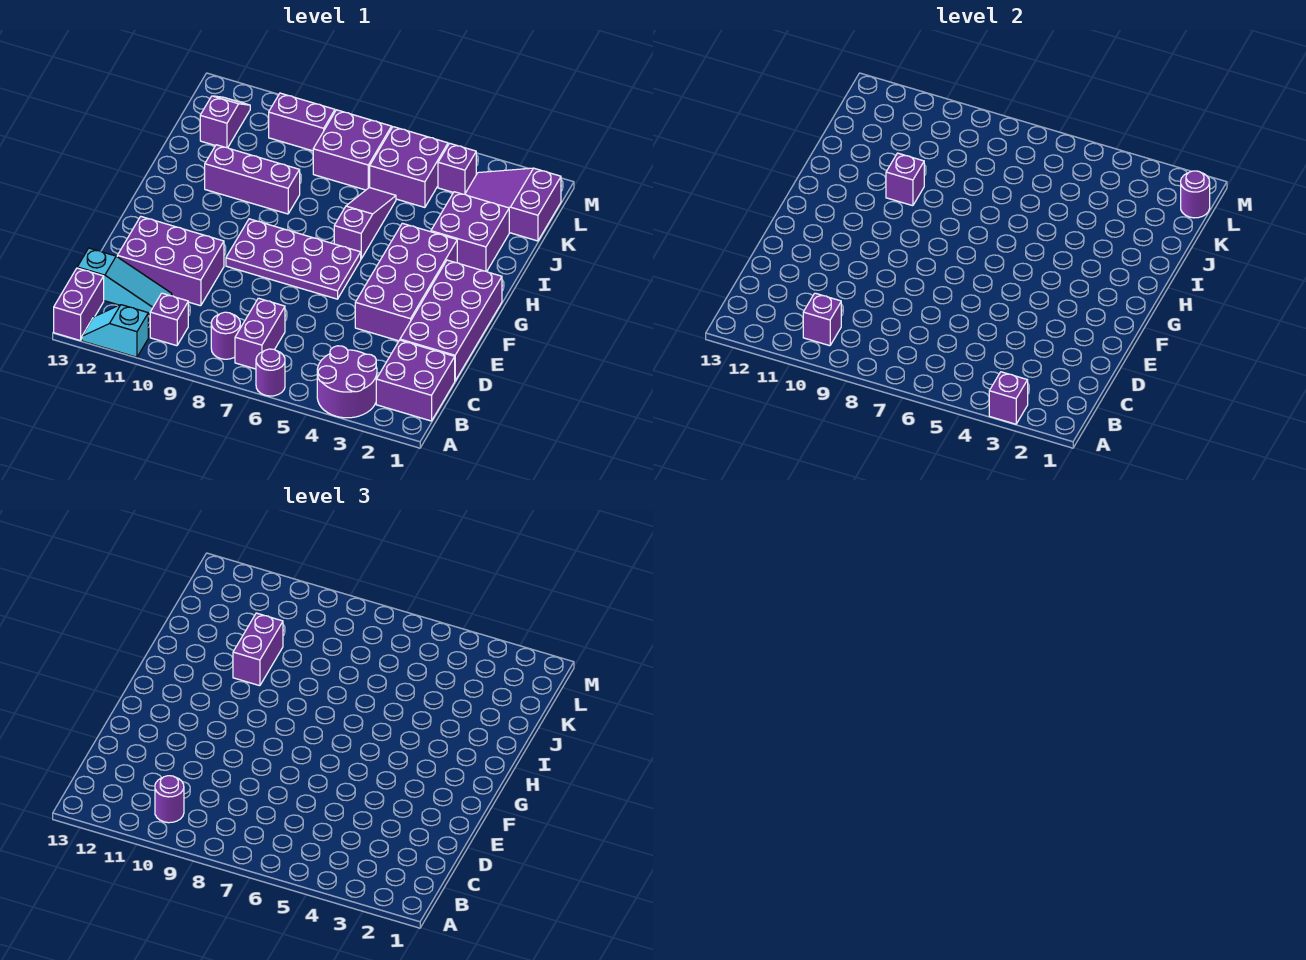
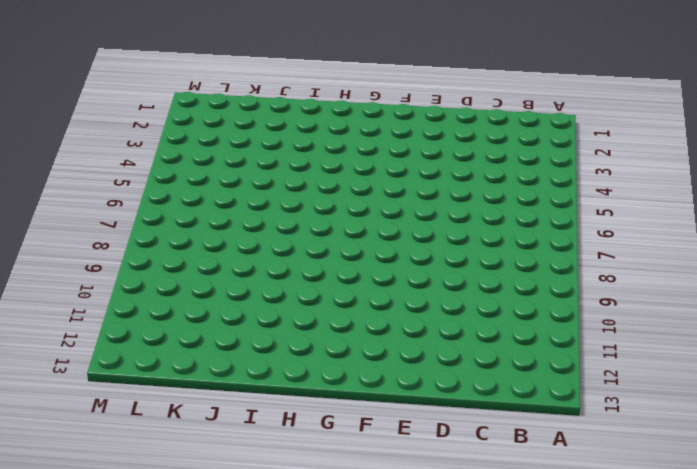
none -> purple 2x2 round brick [317,346,377,418]
none -> purple 1x1 round brick [256,349,285,396]
none -> cyan 1x2 slope [82,305,148,357]

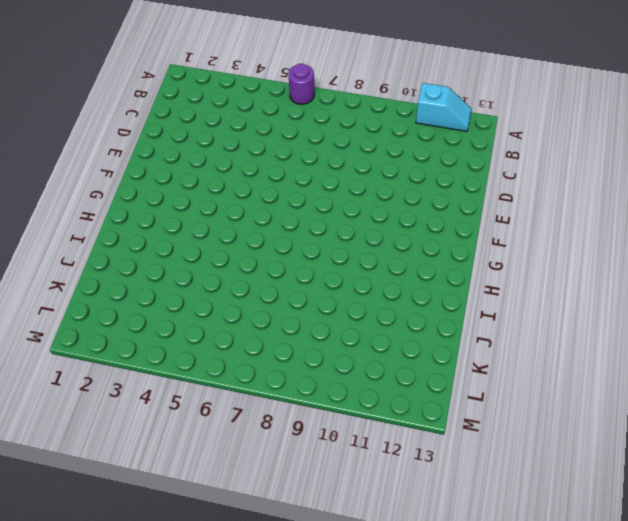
none -> purple 2x2 round brick [317,346,377,418]
none -> purple 1x2 brick [54,268,104,341]
none -> purple 2x2 brick [376,340,455,421]

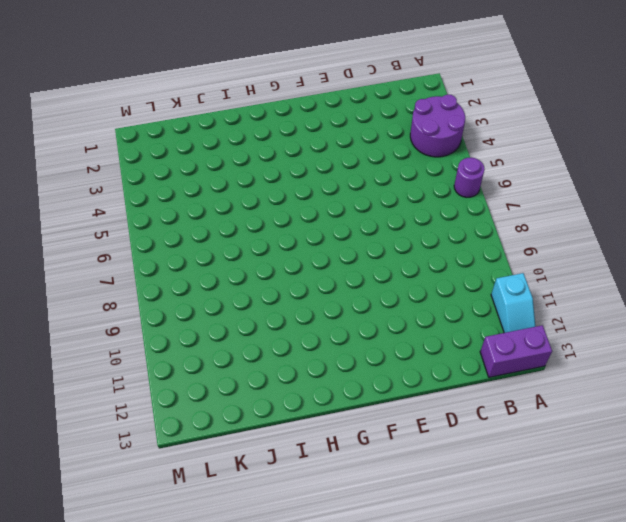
none -> purple 2x2 brick [376,340,455,421]
none -> purple 1x2 brick [235,298,285,369]
none -> purple 1x1 round brick [211,312,240,359]

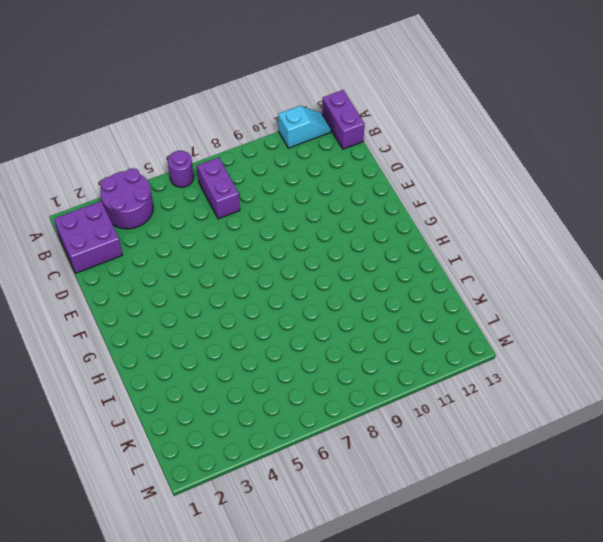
none -> purple 1x1 round brick [211,312,240,359]
none -> purple 1x1 brick [150,293,188,346]
none -> cyan 1x3 slope [77,248,172,314]

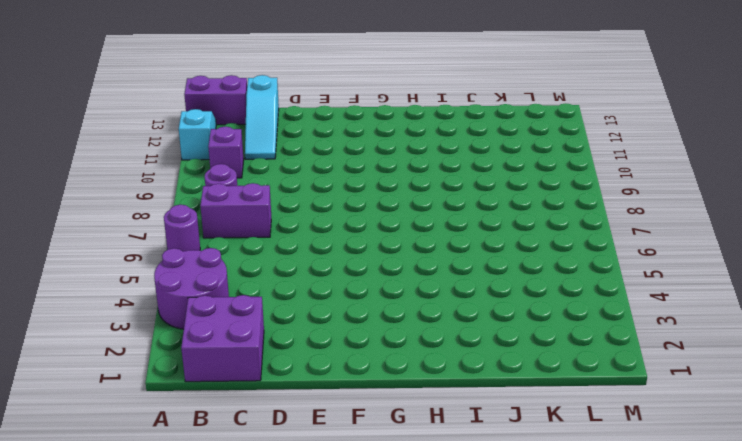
none -> purple 2x4 brick [400,260,502,381]
none -> purple 2x3 brick [117,217,224,306]
none -> purple 2x4 brick [355,223,457,341]

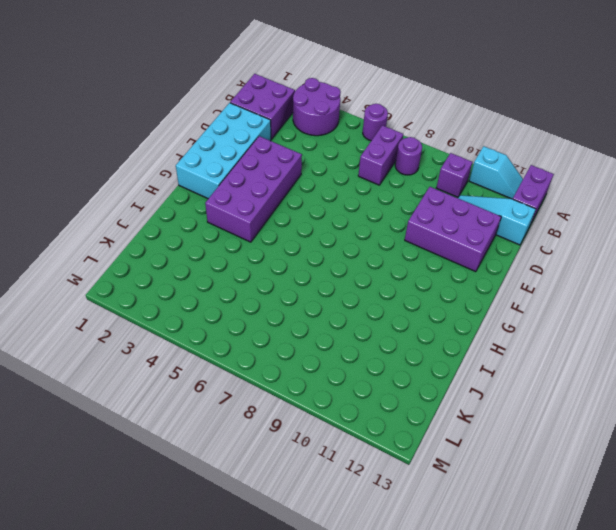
cyan 2x4 brick [176,103,271,199] -> purple 2x4 brick [400,260,502,381]
none -> purple 2x4 plate [226,219,361,299]
none -> purple 1x3 slope [334,188,396,259]
none -> purple 2x2 brick [431,192,509,271]

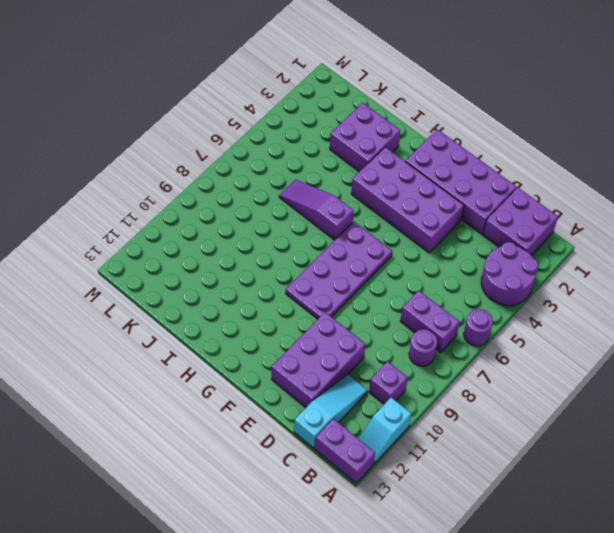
none -> purple 1x3 brick [205,145,300,214]
none -> purple 2x3 slope [465,168,561,241]
none -> purple 2x2 brick [370,127,448,207]

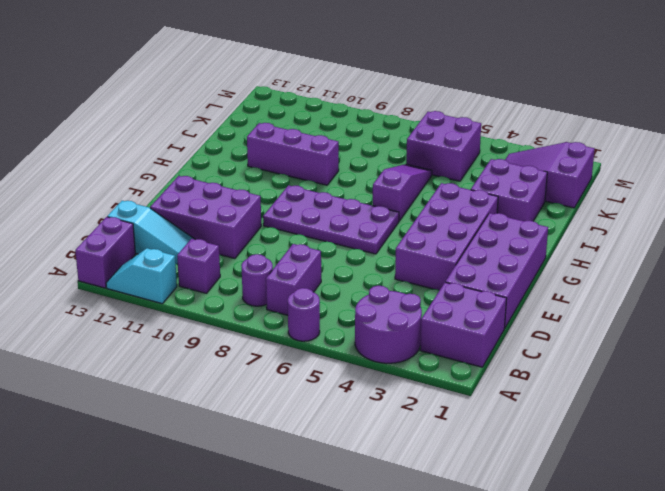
none -> purple 2x2 brick [313,110,392,190]
none -> purple 1x2 slope [200,96,250,148]
none -> purple 1x1 brick [438,143,476,194]

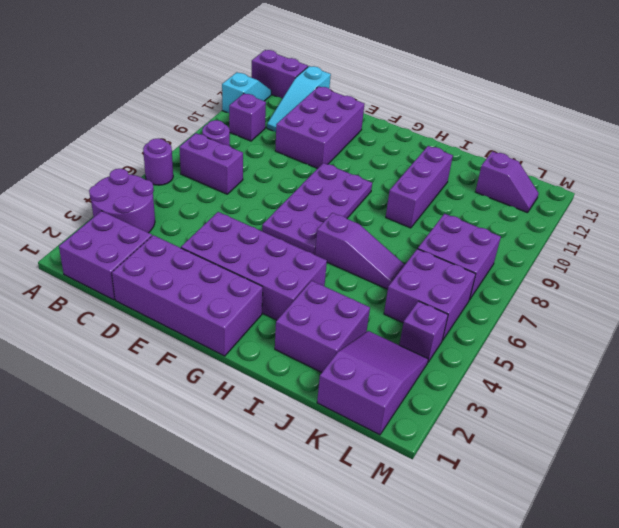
none -> purple 1x2 brick [269,93,335,151]
none -> purple 1x1 brick [989,372,1028,424]
none -> purple 1x1 brick [803,293,841,346]

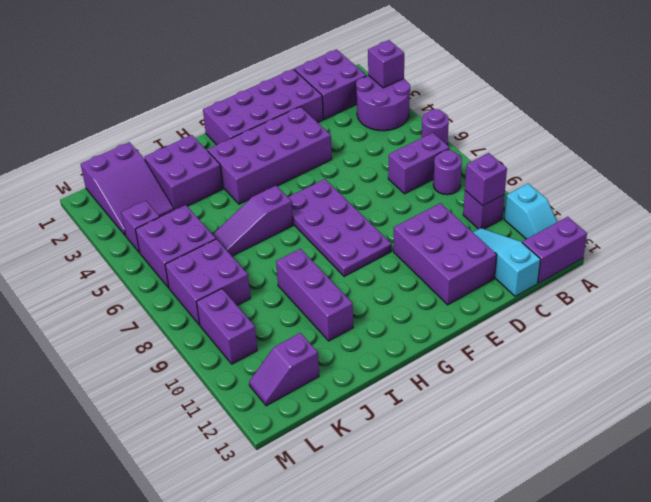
none -> purple 1x1 brick [886,153,924,206]
none -> purple 1x1 round brick [1181,171,1210,218]
none -> purple 1x1 round brick [155,776,184,823]

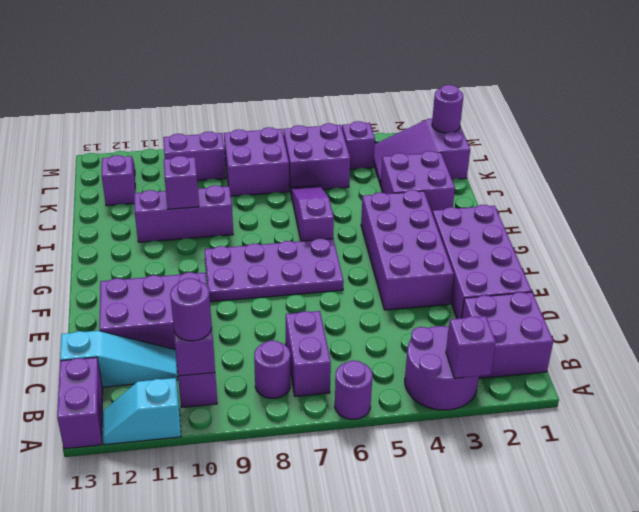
none -> purple 1x2 brick [233,613,283,686]

